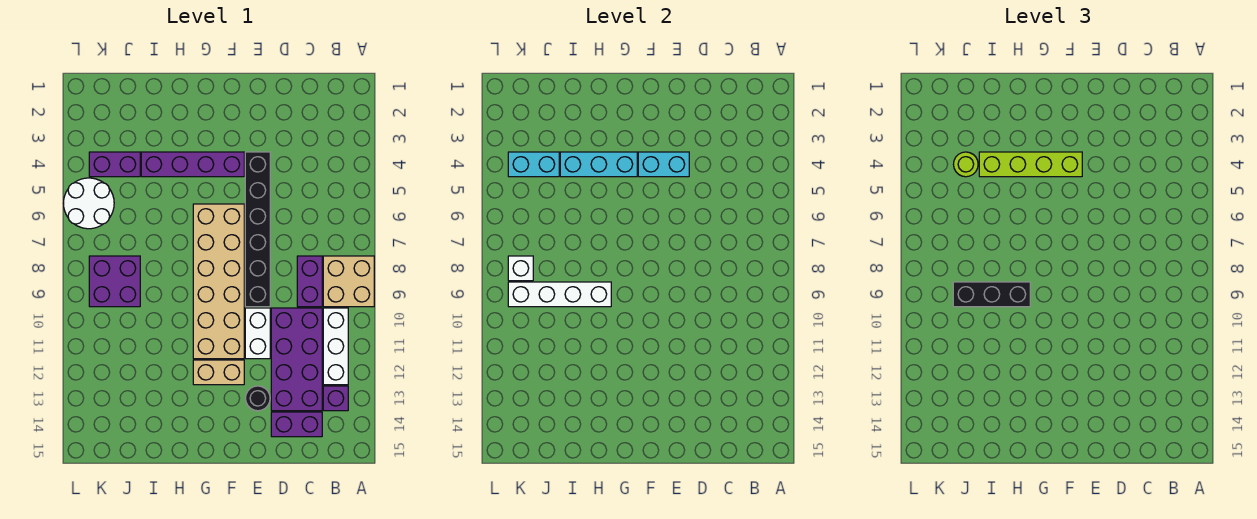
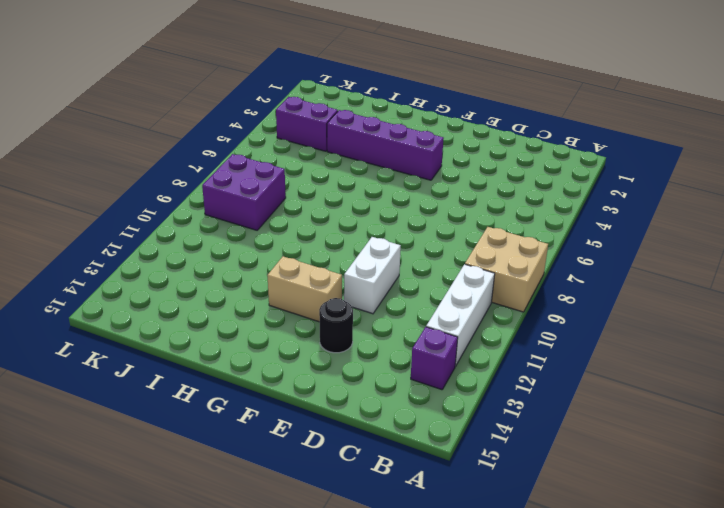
none -> purple 1x2 brick [297,256,322,307]
none -> purple 2x4 brick [271,308,322,411]
none -> purple 1x2 brick [271,412,322,437]

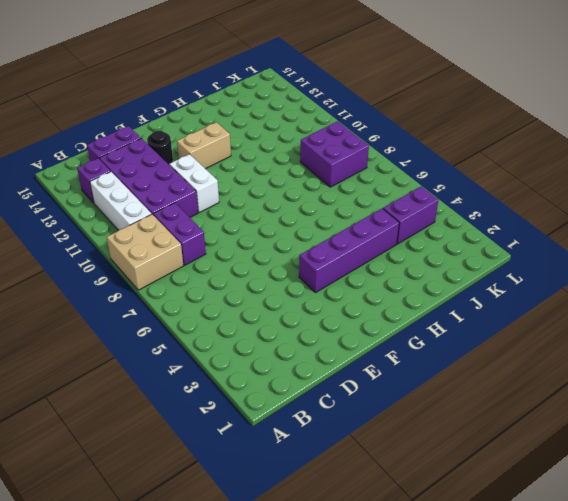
none -> black 1x6 brick [245,152,270,307]
none -> tan 2x6 brick [193,204,244,359]
none -> white 2x2 round brick [63,178,114,229]

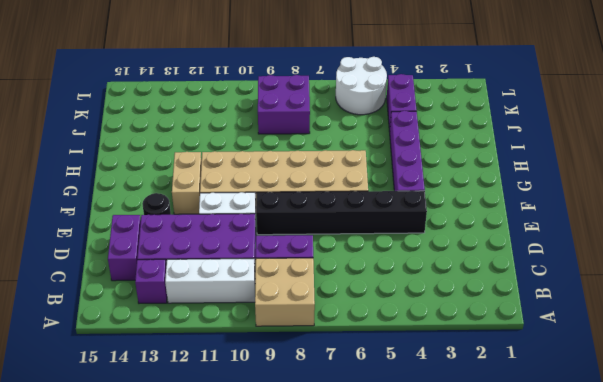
none -> cyan 1x2 brick [638,152,689,177]
none -> cyan 1x3 brick [560,152,637,177]
none -> white 1x4 brick [508,282,611,307]

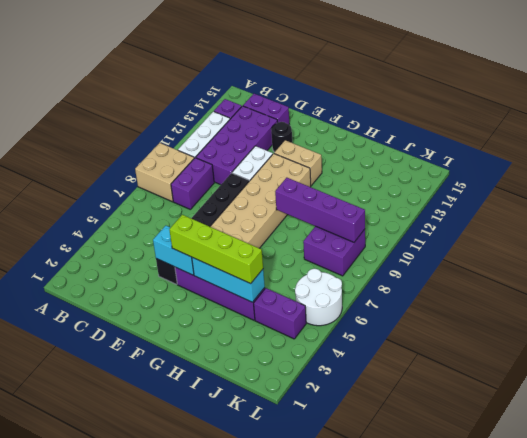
purple 1x4 brick [275,178,365,242] -> white 1x4 brick [508,282,611,307]
none -> cyan 1x2 brick [508,152,559,177]
none -> white 1x1 brick [508,256,533,281]
none -> black 1x3 brick [953,282,1030,307]

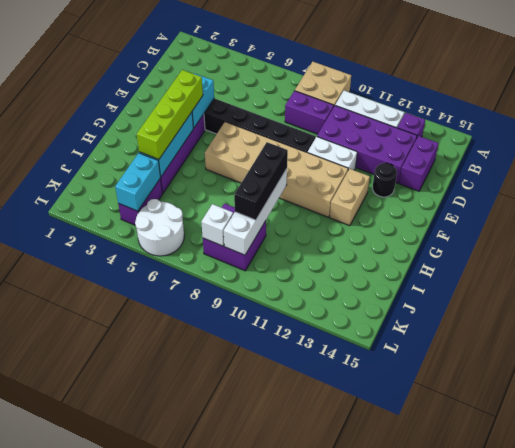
none -> lime 1x1 round brick [954,152,978,177]

